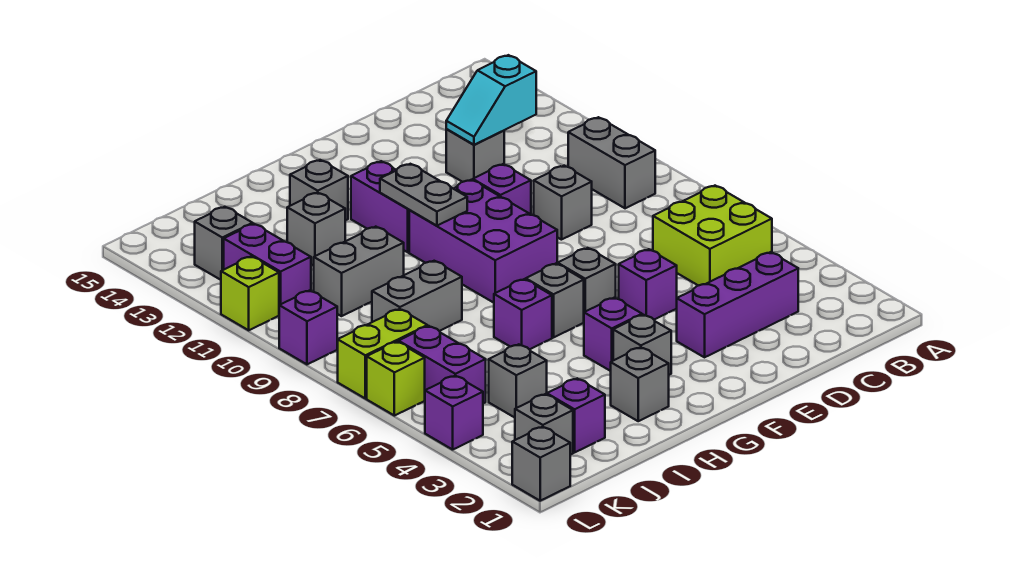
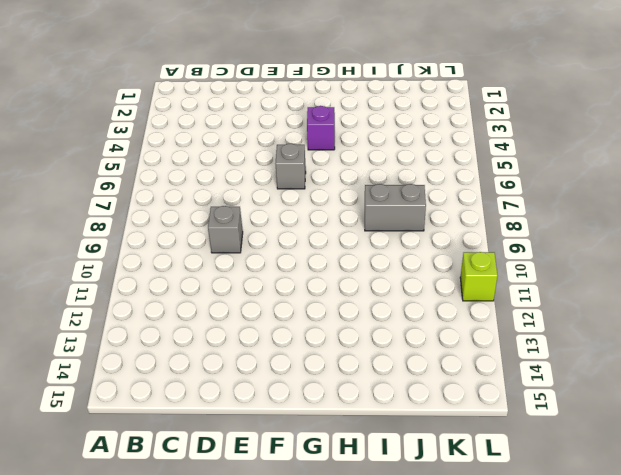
none -> lime 2x2 brick [653,186,772,286]
none -> grey 1x2 brick [568,117,655,208]
none -> purple 1x3 brick [677,252,798,357]
none -> grey 1x1 brick [446,129,504,182]

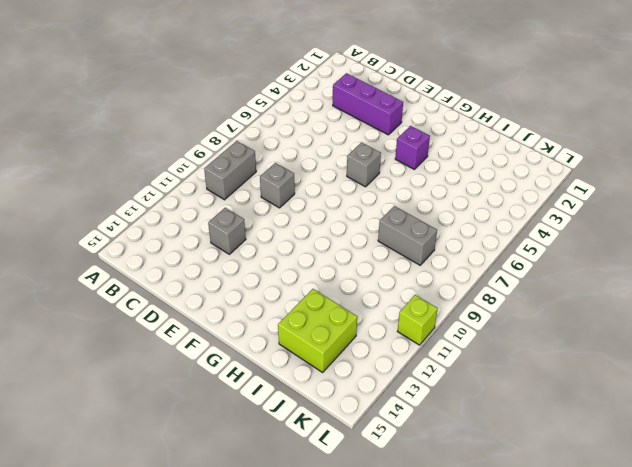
lime 2x2 brick [278,289,357,372] -> lime 2x2 brick moved to [653,186,772,286]
none -> purple 1x1 brick [619,249,677,319]
none -> purple 1x1 brick [473,164,531,214]
none -> purple 2x3 brick [409,180,557,303]
none -> grey 1x1 brick [613,315,671,375]

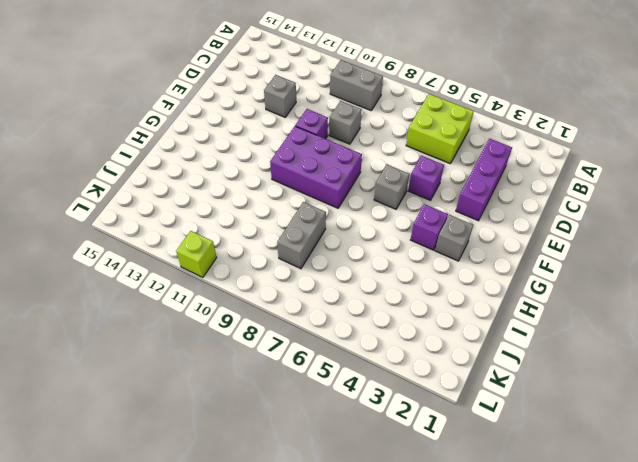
none -> grey 1x1 brick [526,264,584,338]
none -> purple 1x2 brick [351,161,409,252]
none -> grey 1x1 brick [611,347,669,421]
none -> purple 1x1 brick [494,279,552,350]

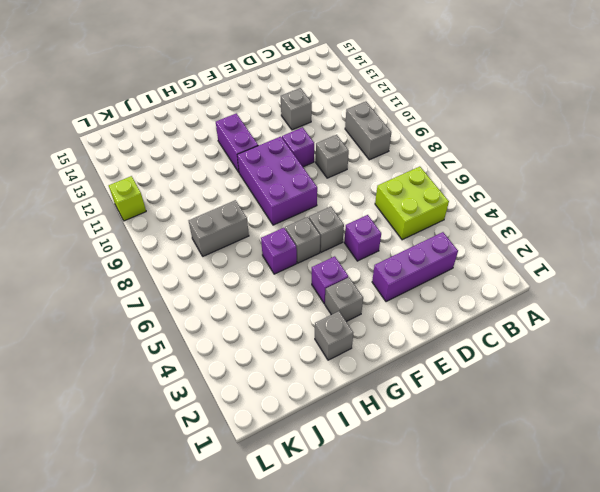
none -> grey 1x1 brick [290,160,348,220]
none -> grey 1x2 brick [314,227,404,316]
none -> grey 1x1 brick [287,192,345,266]
none -> purple 1x1 brick [547,378,605,452]

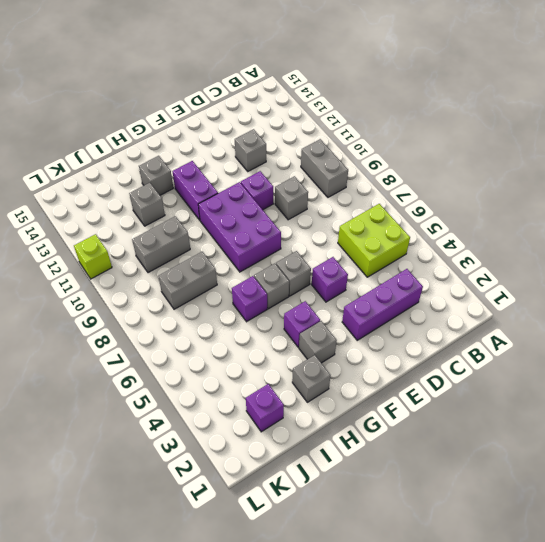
none -> grey 1x1 brick [489,344,547,418]
none -> grey 1x1 brick [515,394,573,455]
none -> purple 1x2 brick [399,326,486,403]
none -> lime 1x2 brick [338,309,427,398]

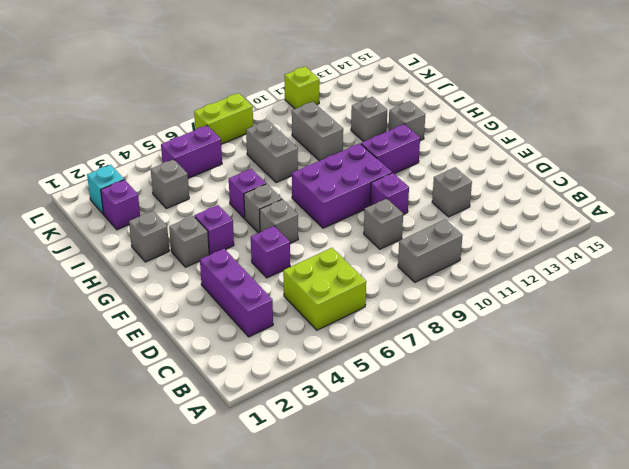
cyan 1x1 brick [87,165,124,214] -> grey 1x1 brick [515,394,573,455]
lime 1x2 brick [194,93,253,144] -> lime 1x2 brick turned to [338,309,427,398]
none -> purple 1x2 brick [224,224,311,305]
none -> grey 1x1 brick [195,207,253,280]
none -> grey 1x1 brick [512,427,570,501]
none -> purple 1x1 brick [425,376,483,450]

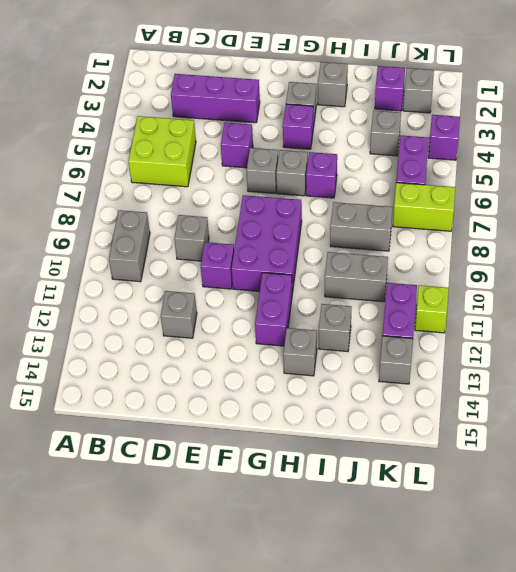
none -> grey 1x1 brick [512,427,570,501]
none -> lime 1x1 brick [367,342,425,416]
none -> purple 1x1 brick [279,290,337,364]
none -> cyan 1x2 slope [446,55,536,145]

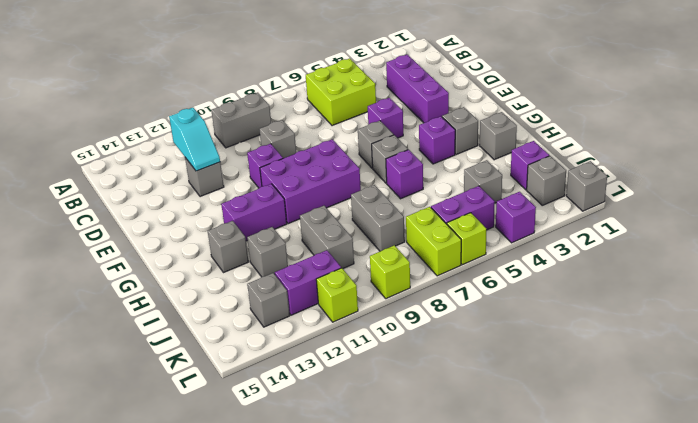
lime 1x1 brick [370,245,410,299] -> purple 1x1 brick [279,290,337,364]
none -> grey 1x2 plate [380,164,467,226]

